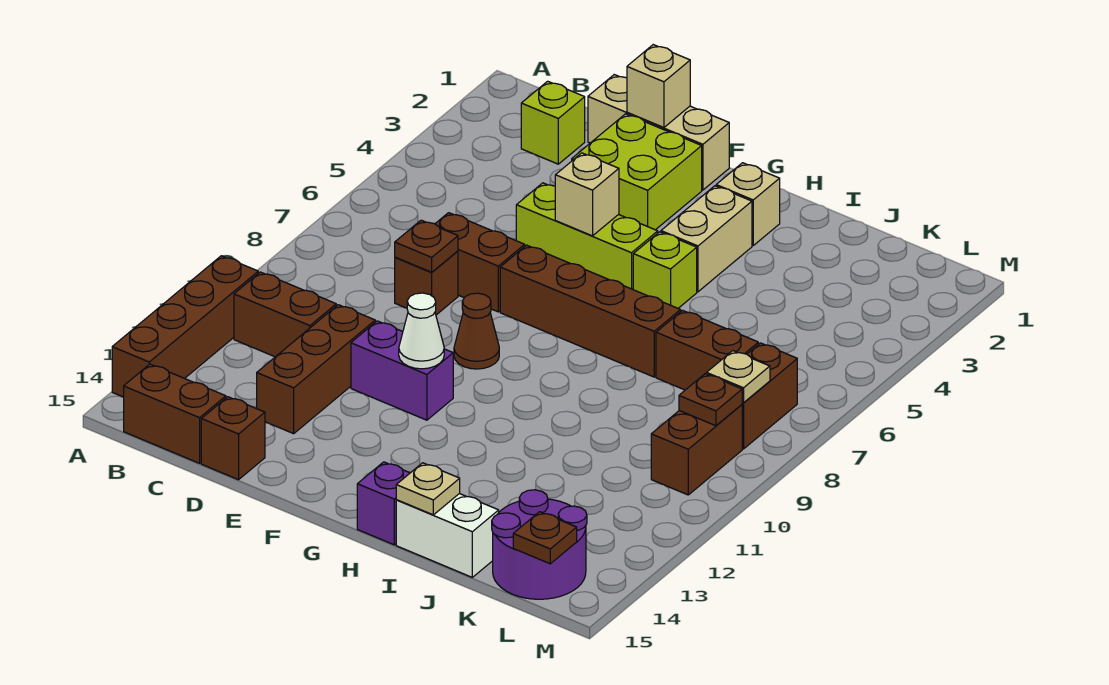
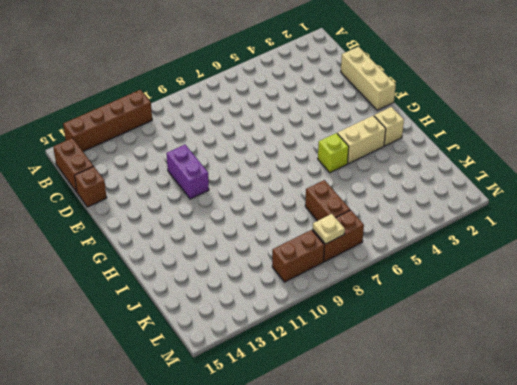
none -> brown 1x2 brick [234,272,336,357]
none -> lime 1x1 brick [521,81,585,164]
none -> brown 1x2 brick [435,213,525,312]
none -> brown 1x1 brick [395,251,458,315]

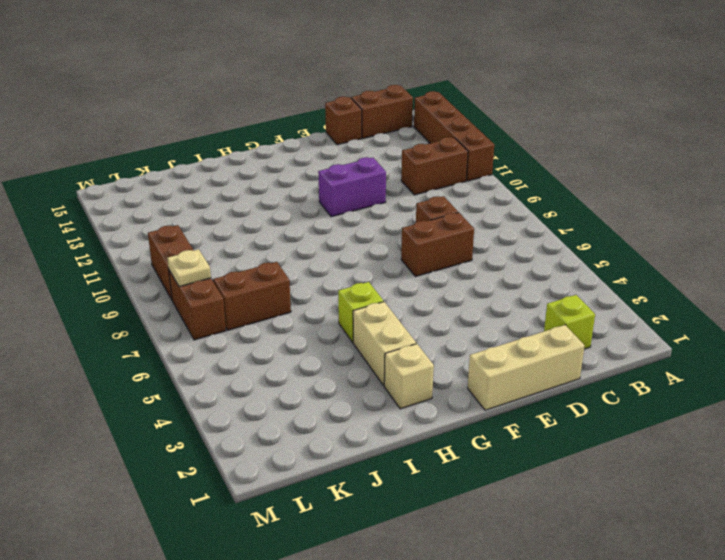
none -> brown 1x3 brick [257,305,375,434]
none -> lime 2x2 brick [572,114,702,230]
none -> lime 1x3 brick [516,183,658,289]
none -> brown 1x4 brick [500,245,681,377]

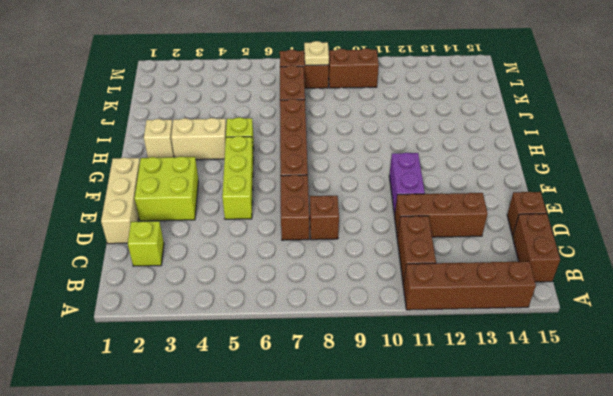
none -> brown 1x1 cone [454,293,499,369]
none -> purple 1x1 brick [357,462,410,545]
none -> white 1x2 brick [396,494,499,577]
none -> purple 2x2 round brick [492,490,587,599]

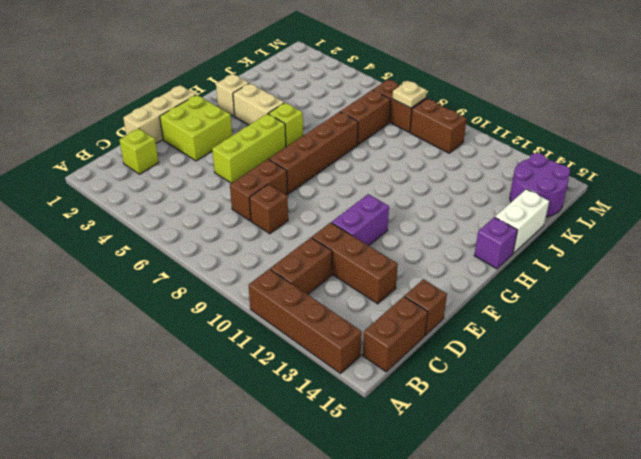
none -> brown 1x1 cone [454,293,499,369]
none -> brown 1x1 plate [395,220,458,272]
none -> tan 1x1 brick [627,45,690,127]
none -> tan 1x1 brick [555,153,619,236]

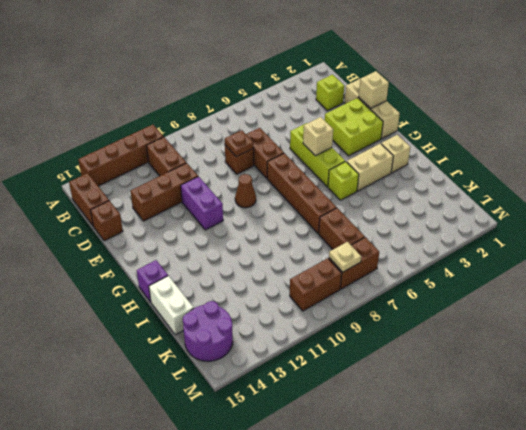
none -> white 1x1 cone [399,293,444,369]
none -> tan 1x1 plate [396,463,460,515]
none -> brown 1x1 plate [679,374,742,426]
none -> brown 1x1 plate [513,512,577,564]

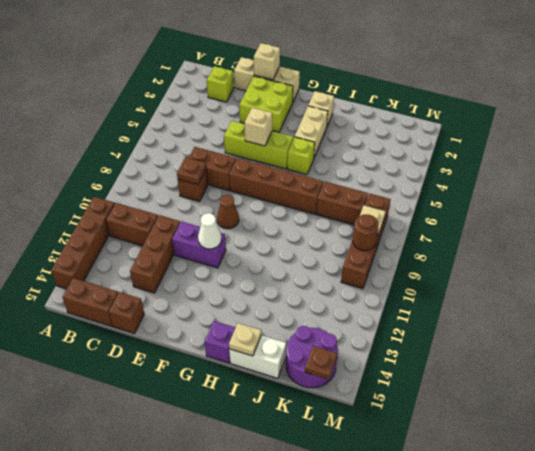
brown 1x1 round brick [353,214,379,251] -> brown 1x1 plate [679,374,742,426]

